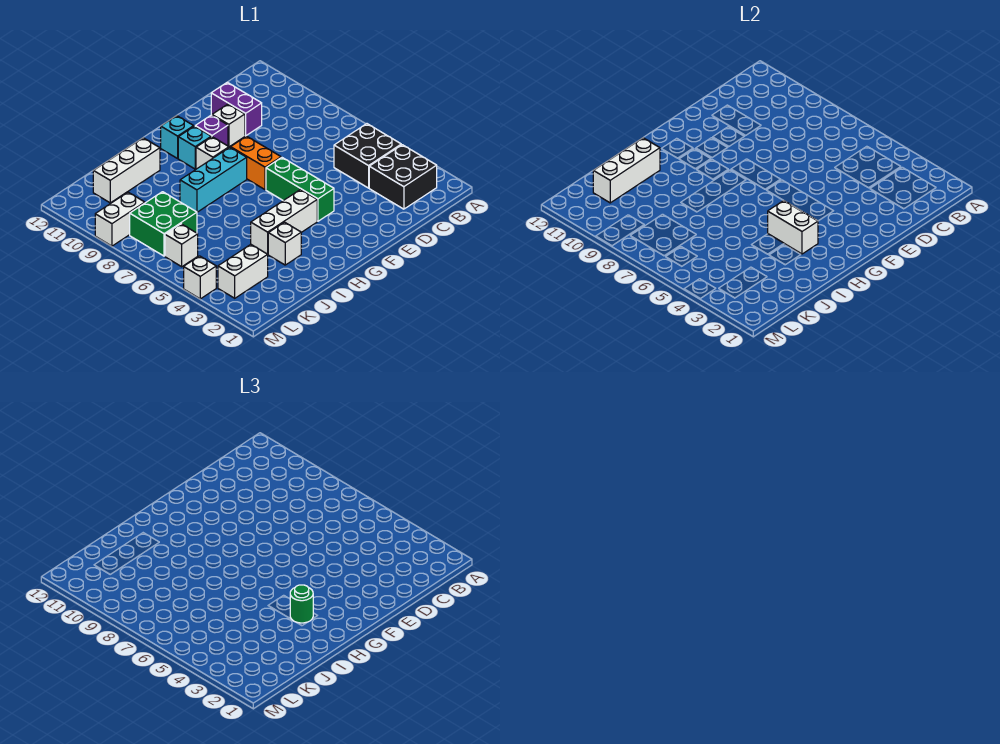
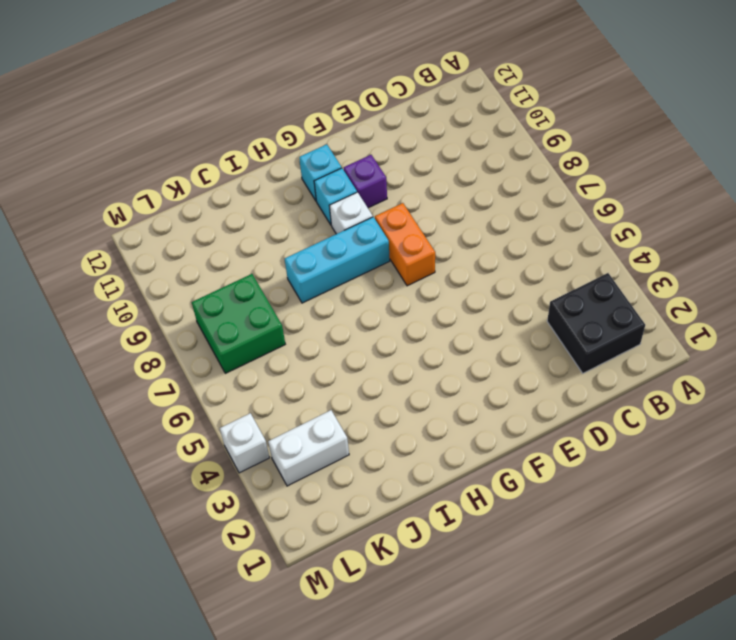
none -> black 2x2 brick [334,124,401,188]
none -> purple 1x2 brick [211,82,262,136]
none -> white 1x1 brick [212,104,245,147]

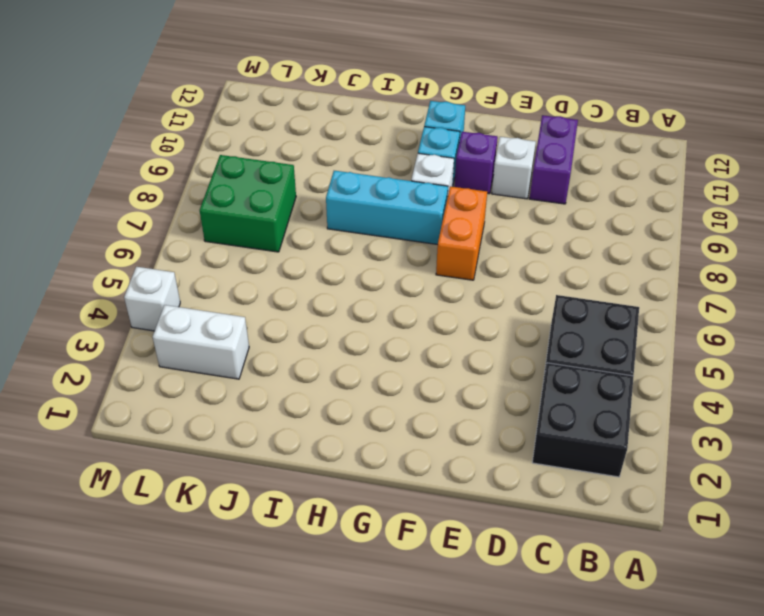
none -> green 1x3 brick [266,158,334,221]
none -> white 1x3 brick [251,190,317,254]
none -> white 1x1 brick [268,222,301,265]

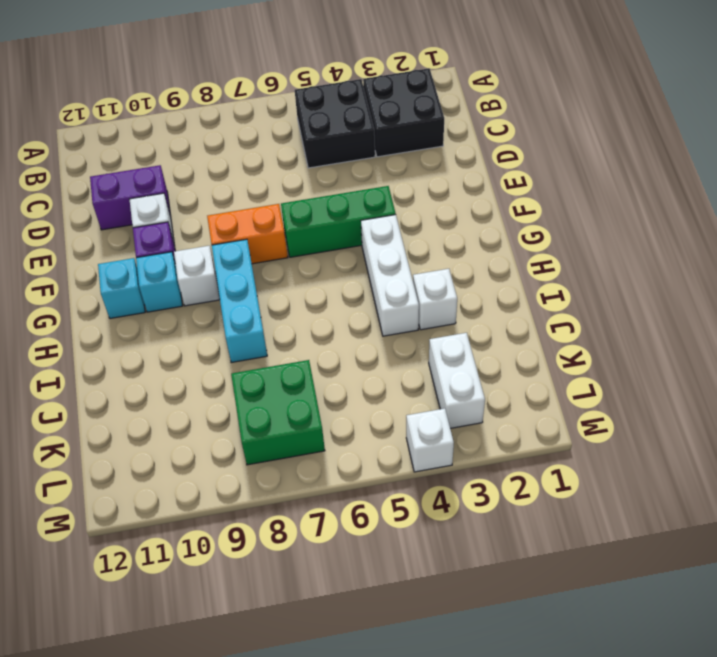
none -> white 1x3 brick [93,138,160,203]
none -> white 1x1 brick [165,224,198,267]
none -> white 1x2 brick [95,192,145,246]

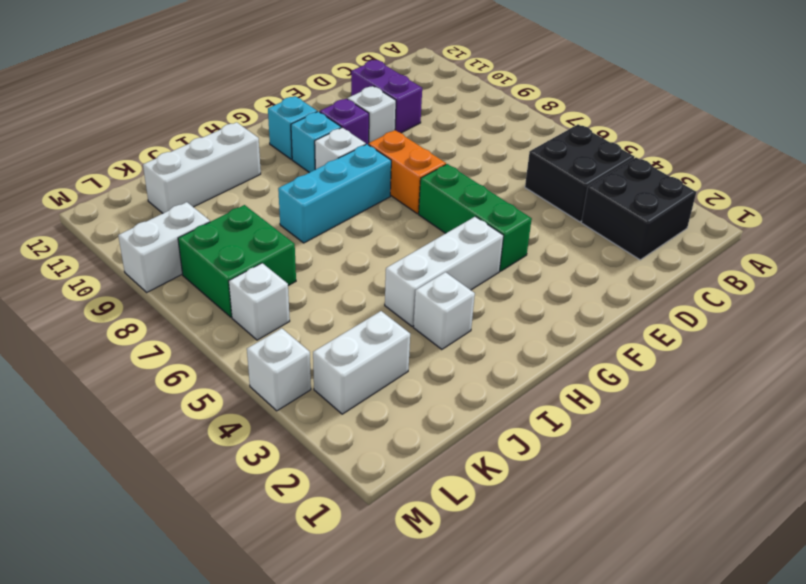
none -> white 1x2 brick [768,201,818,254]
none -> white 1x3 brick [593,138,660,203]
none -> green 1x1 round brick [290,585,313,623]

